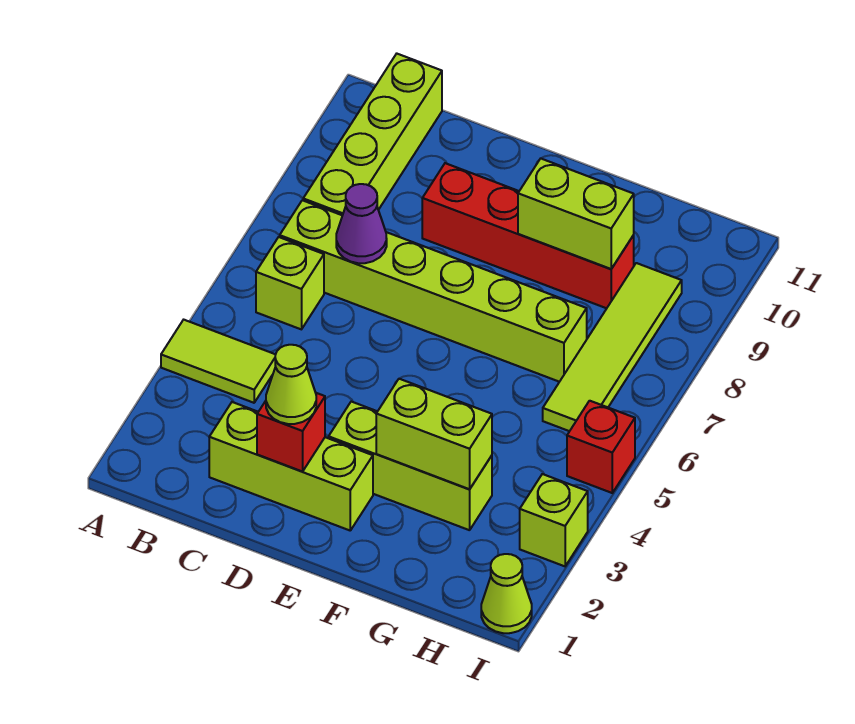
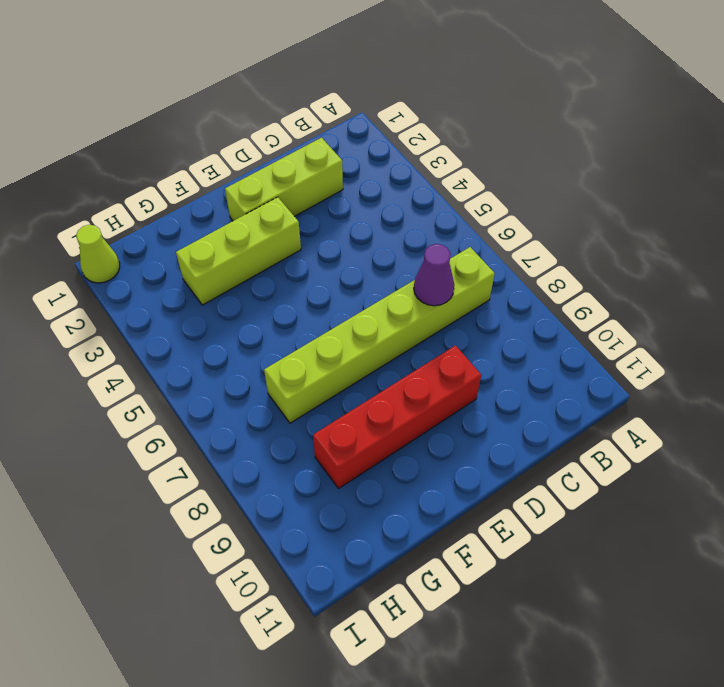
none -> lime 1x2 tile [161,320,276,403]
none -> lime 1x1 brick [256,237,324,329]
none -> lime 1x4 brick [303,54,442,215]

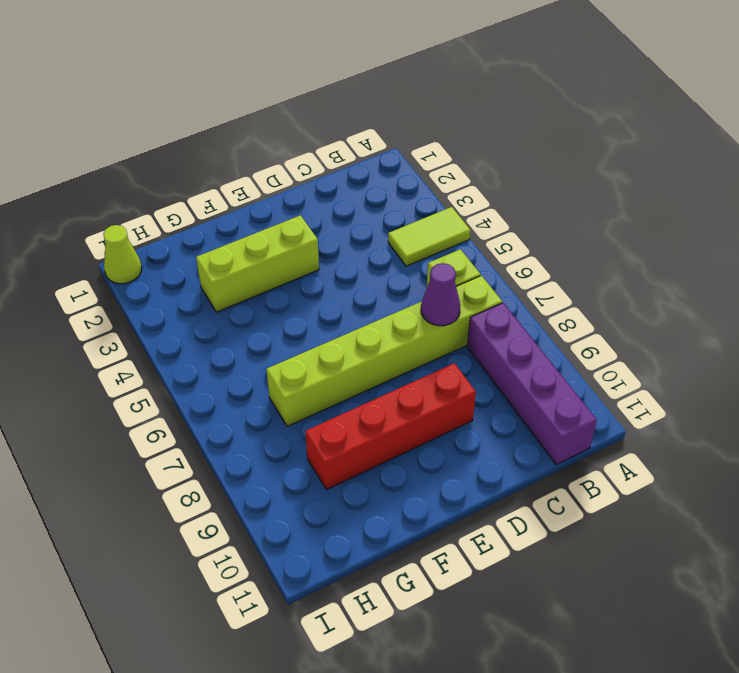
purple 1x4 brick [467,303,597,465] -> lime 1x4 brick [303,54,442,215]
none -> lime 1x3 brick [209,402,373,530]
none -> lime 1x4 tile [543,263,682,431]
none -> lime 1x1 brick [520,474,588,566]

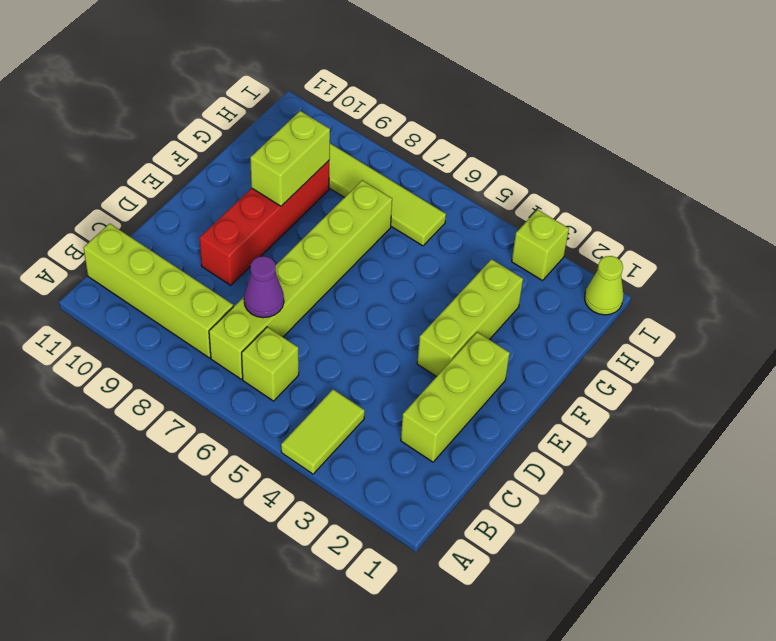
none -> red 1x1 brick [567,401,635,493]
none -> red 1x1 brick [257,393,325,472]
none -> lime 1x2 brick [376,379,492,489]

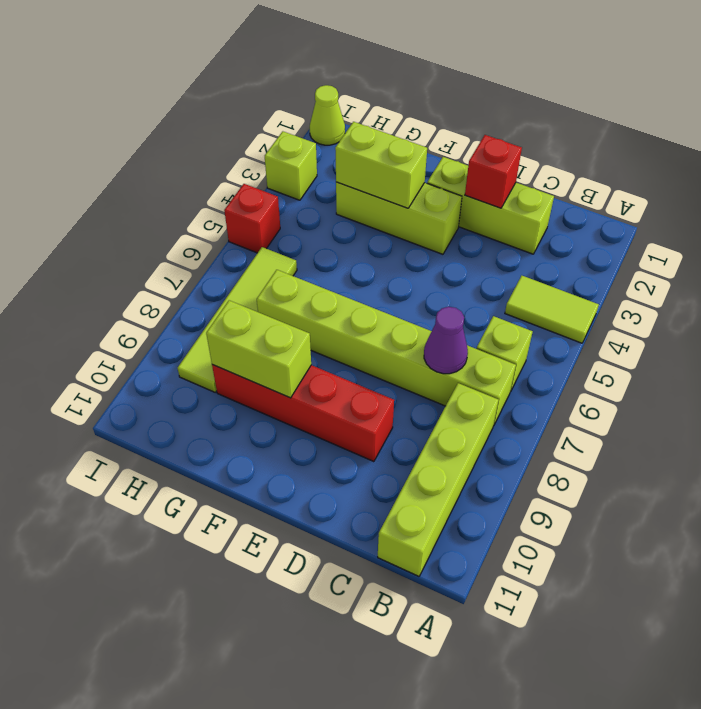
none -> lime 1x1 cone [266,345,316,424]

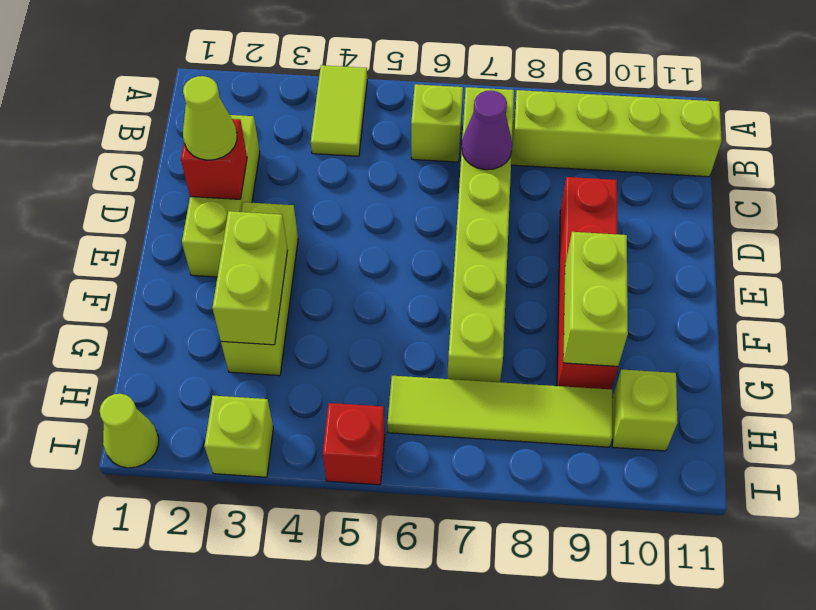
lime 1x1 brick [612,369,678,451] -> none

